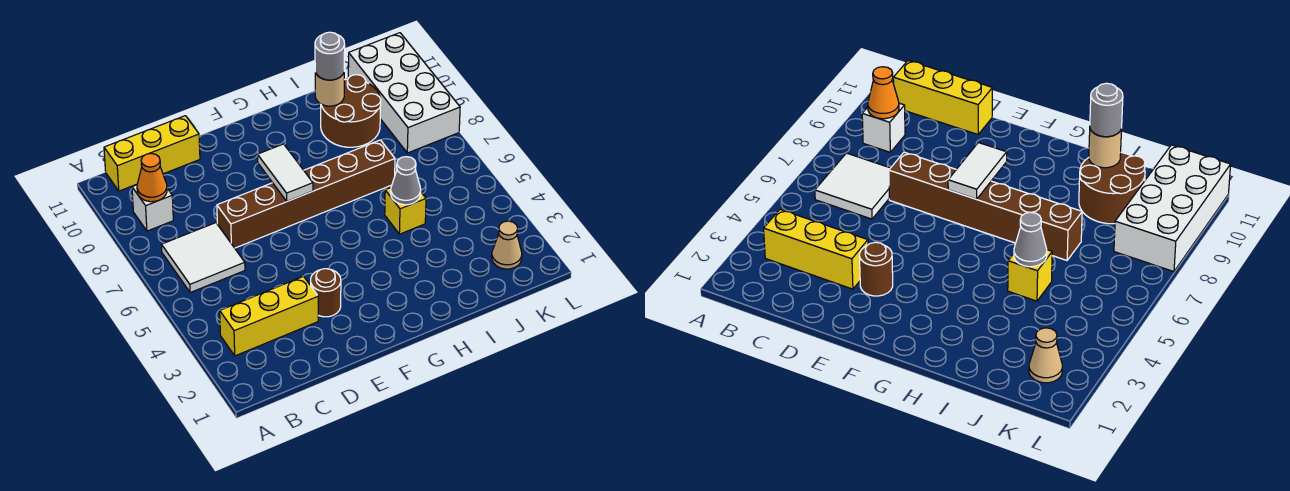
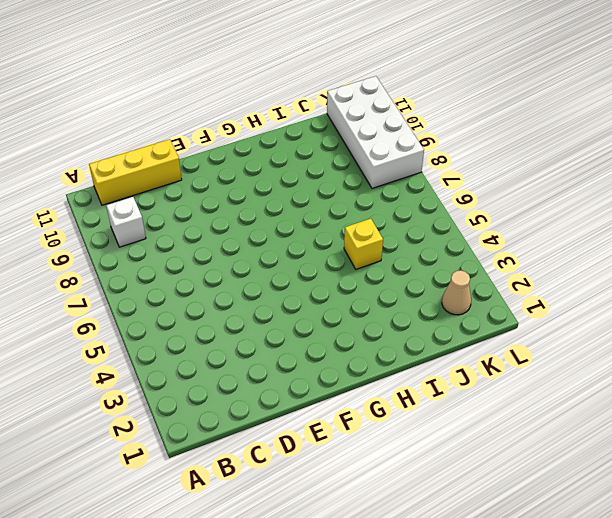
none -> yellow 1x3 brick [220,276,318,356]
none -> white 2x2 tile [162,223,245,293]
none -> brown 1x6 brick [217,140,395,248]

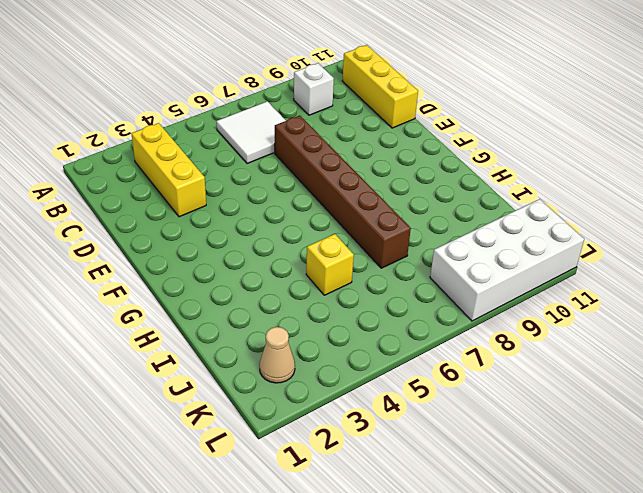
none -> brown 1x1 round brick [311,269,341,317]
none -> brown 2x2 round brick [321,75,381,147]
none -> orange 1x1 cone [137,153,167,202]

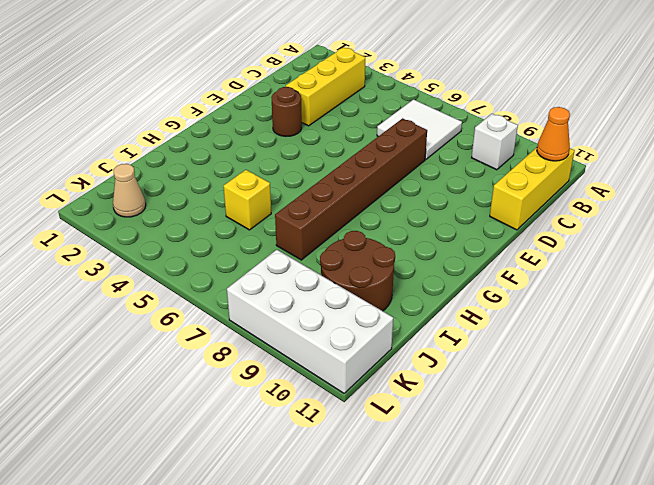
orange 1x1 cone [537,107,570,161] -> orange 1x1 cone moved to [137,153,167,202]
none -> white 1x2 tile [258,144,313,201]
none -> grey 1x1 cone [391,157,421,205]
none -> tan 1x1 round brick [315,73,344,106]

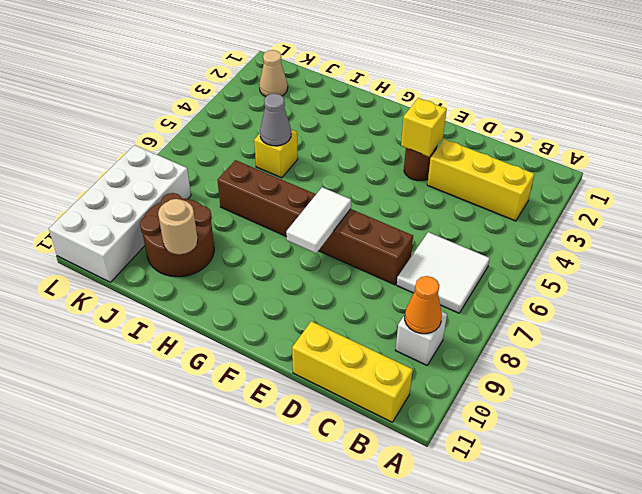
yellow 1x1 brick [401,98,447,157] -> none
none -> grey 1x1 round brick [315,32,345,80]

